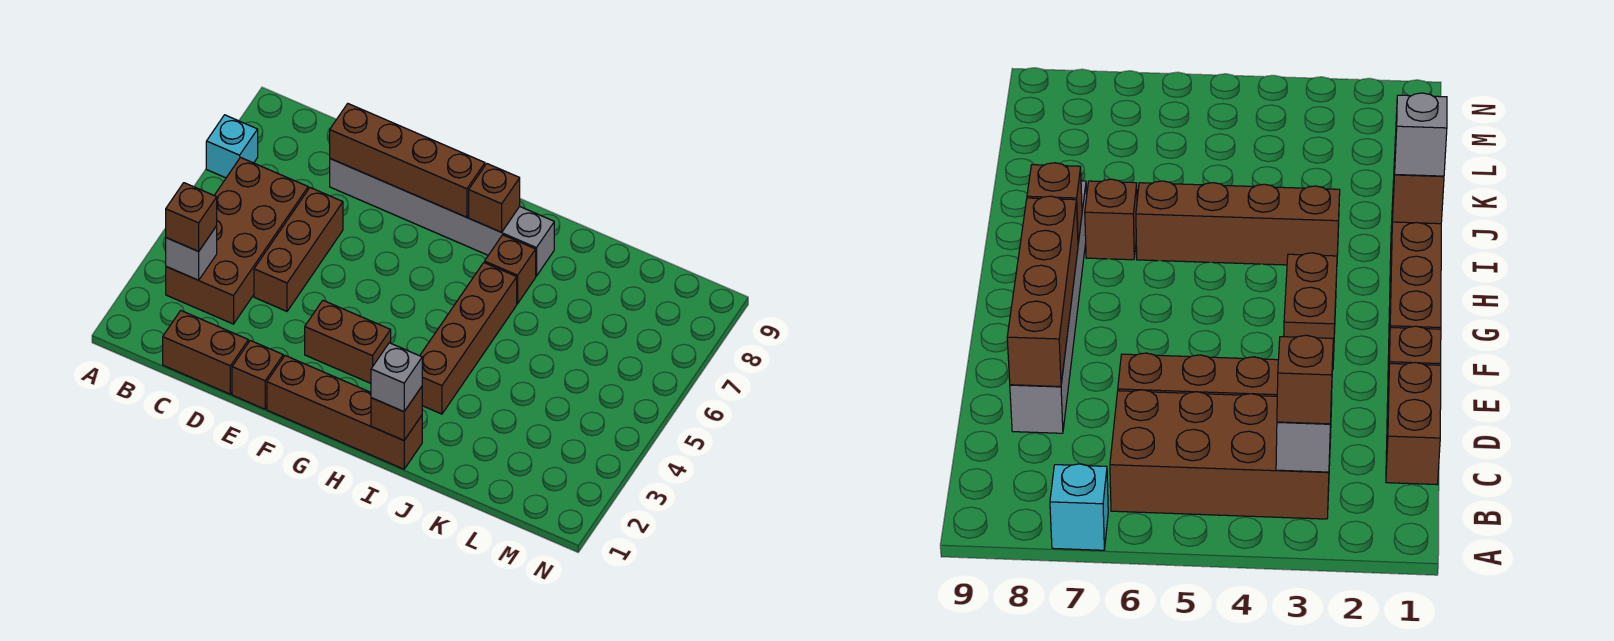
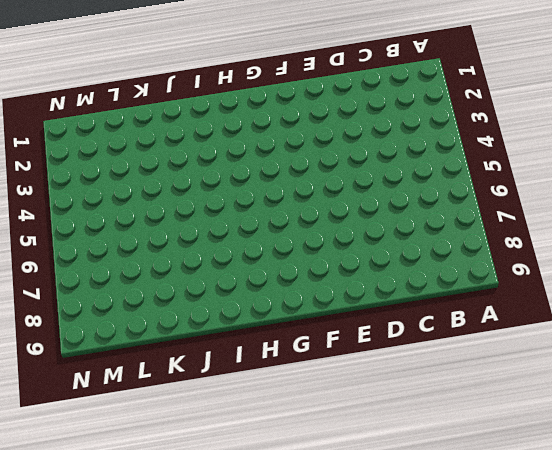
none -> cyan 1x1 brick [206,115,258,178]
none -> brown 2x4 brick [166,158,308,324]
none -> brown 1x2 brick [163,311,248,394]

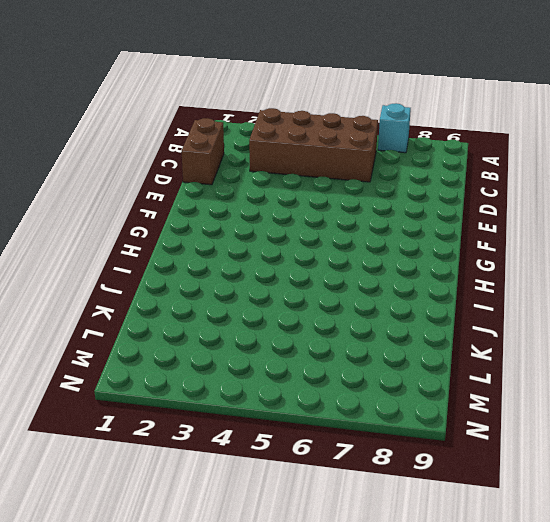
none -> brown 1x3 brick [254,188,343,311]
none -> grey 1x6 brick [330,159,554,276]
none -> brown 1x1 brick [232,341,283,409]

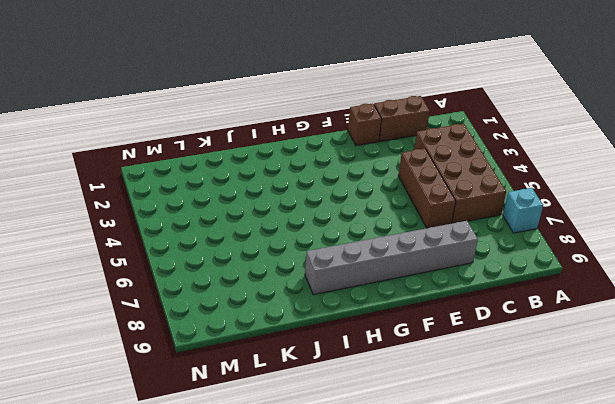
none -> brown 1x4 brick [267,356,422,469]
none -> brown 1x2 brick [305,301,391,383]
none -> brown 1x4 brick [420,263,517,414]

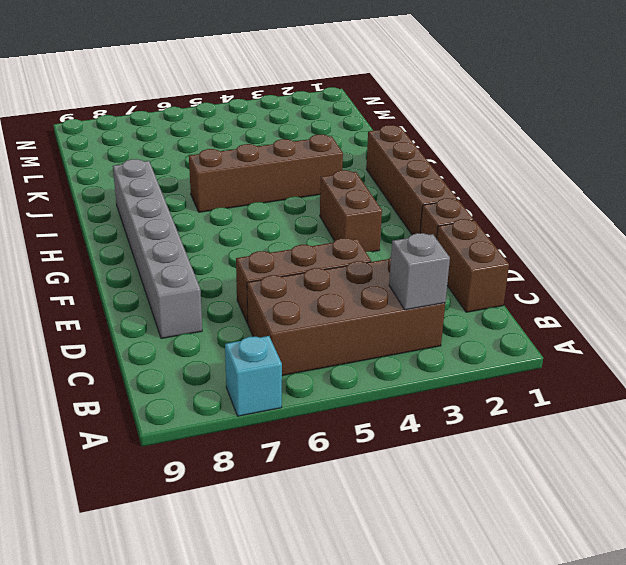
none -> brown 1x1 brick [485,235,536,304]
none -> brown 1x4 brick [330,104,485,217]
none -> brown 1x1 brick [469,164,520,232]

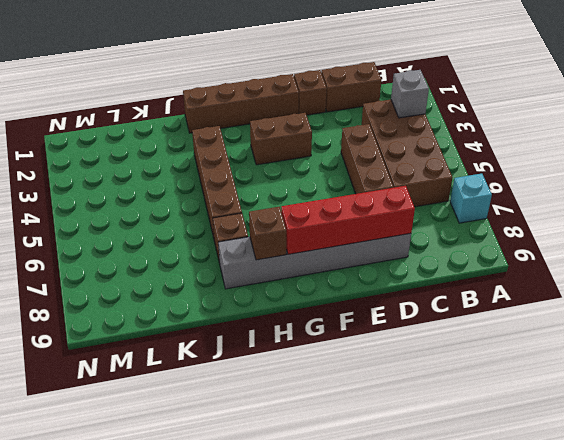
red 1x4 brick [281,186,415,254] -> brown 1x4 brick [330,104,485,217]
none -> brown 1x1 brick [371,387,422,440]
none -> brown 1x1 brick [166,183,217,251]
none -> grey 1x1 brick [371,343,422,412]

